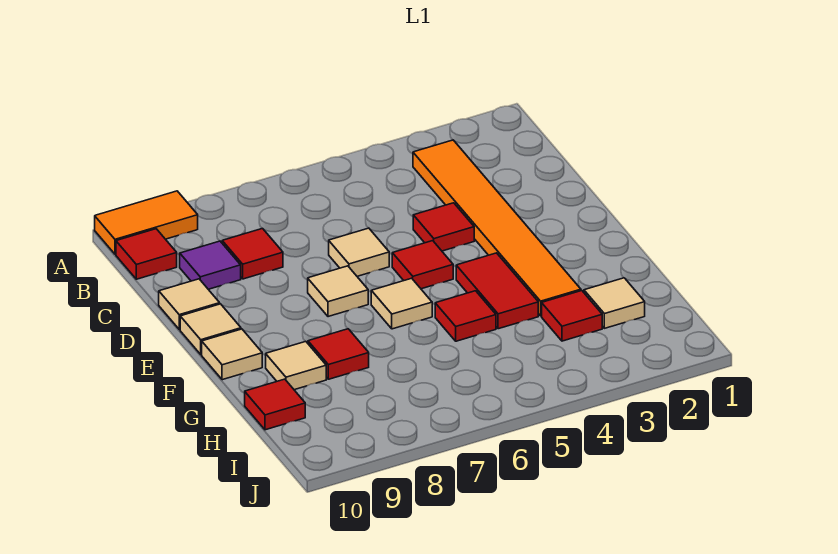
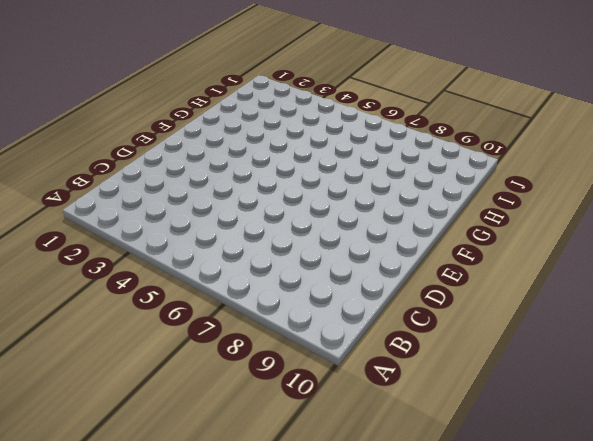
none -> orange 1x2 tile [95,191,198,254]
none -> orange 1x6 tile [413,140,581,316]
none -> red 1x1 tile [116,229,177,279]

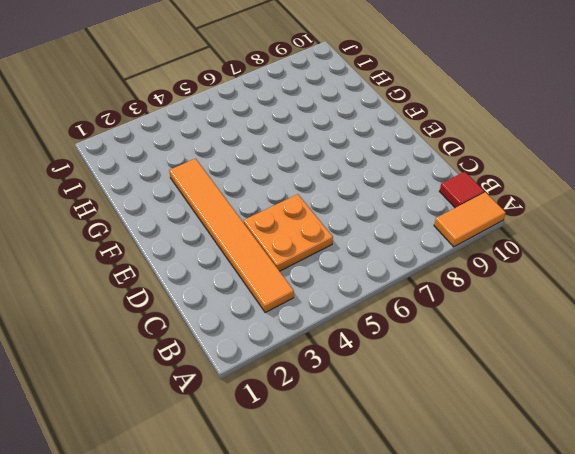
orange 2x2 plate [243,194,333,271] -> red 1x1 tile [413,203,474,251]
none -> red 1x1 tile [222,228,283,279]
none -> purple 1x1 tile [180,241,241,289]
none -> tan 1x1 tile [329,228,389,276]

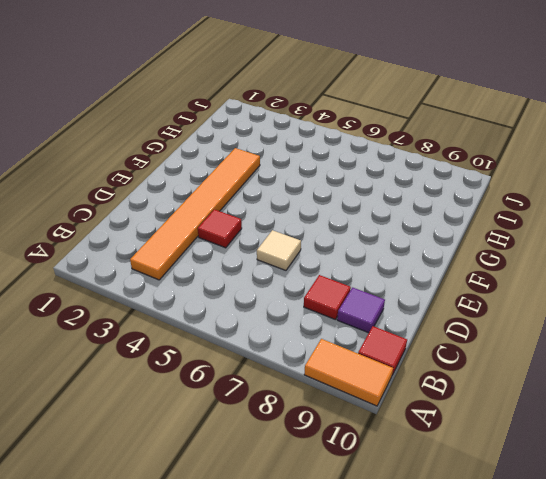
none -> tan 1x1 tile [159,279,220,329]
none -> red 1x1 tile [392,241,453,289]
none -> tan 1x1 tile [308,266,368,317]

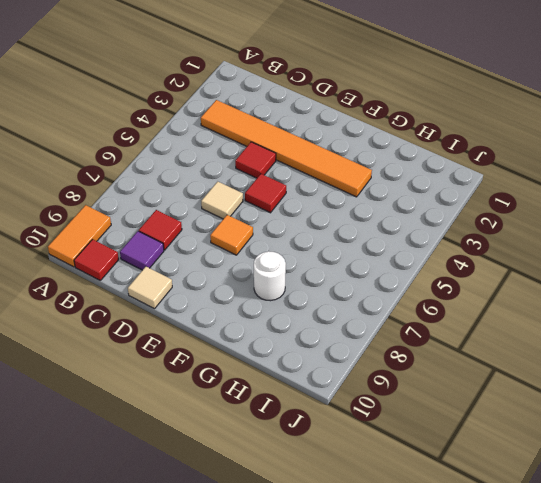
orange 1x1 tile [210,215,253,255] -> tan 1x1 tile [308,266,368,317]
white 1x1 round brick [254,251,286,301] -> red 1x1 tile [308,329,369,379]
none -> tan 1x1 tile [180,304,241,354]
none -> red 1x2 tile [456,253,538,329]
none -> tan 1x1 tile [371,278,432,329]

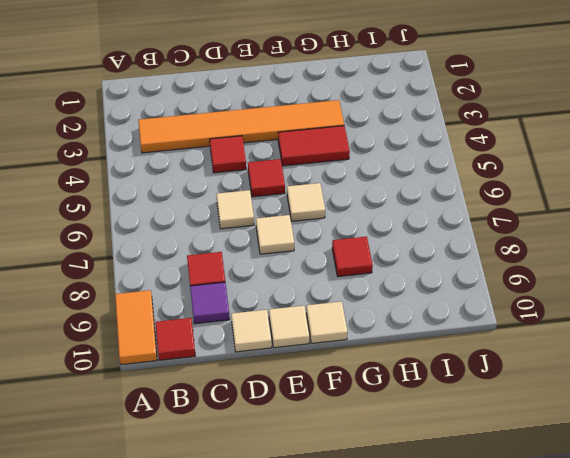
none -> red 1x1 tile [435,291,496,341]
none -> tan 1x1 tile [266,341,326,390]
none -> tan 1x1 tile [584,278,645,328]

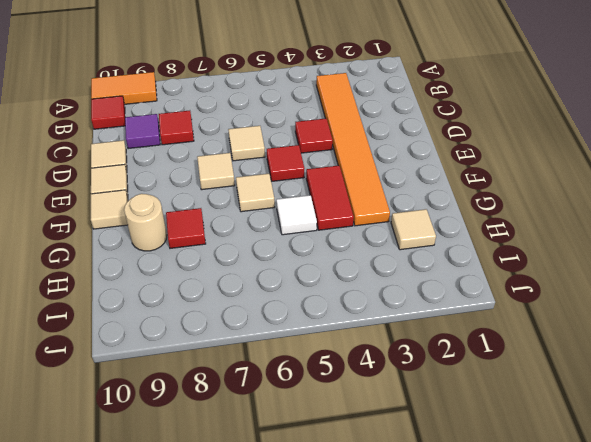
white 1x1 tile [276,195,317,235] -> red 1x1 tile [435,291,496,341]
tan 1x1 round brick [124,194,167,251] -> tan 1x1 tile [266,341,326,390]
none -> red 1x1 tile [542,291,602,341]
none -> red 1x1 tile [245,379,305,430]

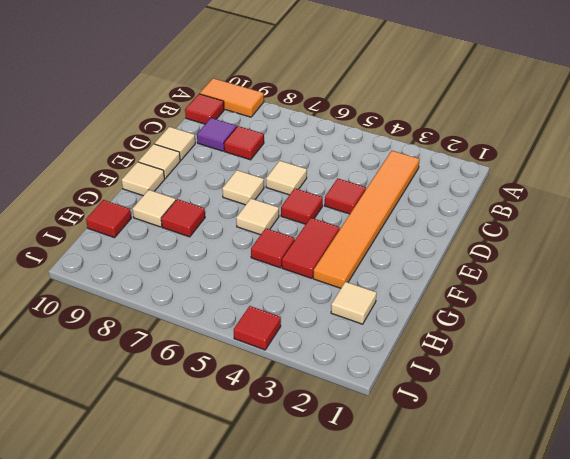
red 1x1 tile [234,306,281,350] -> red 1x1 tile moved to [542,291,602,341]

